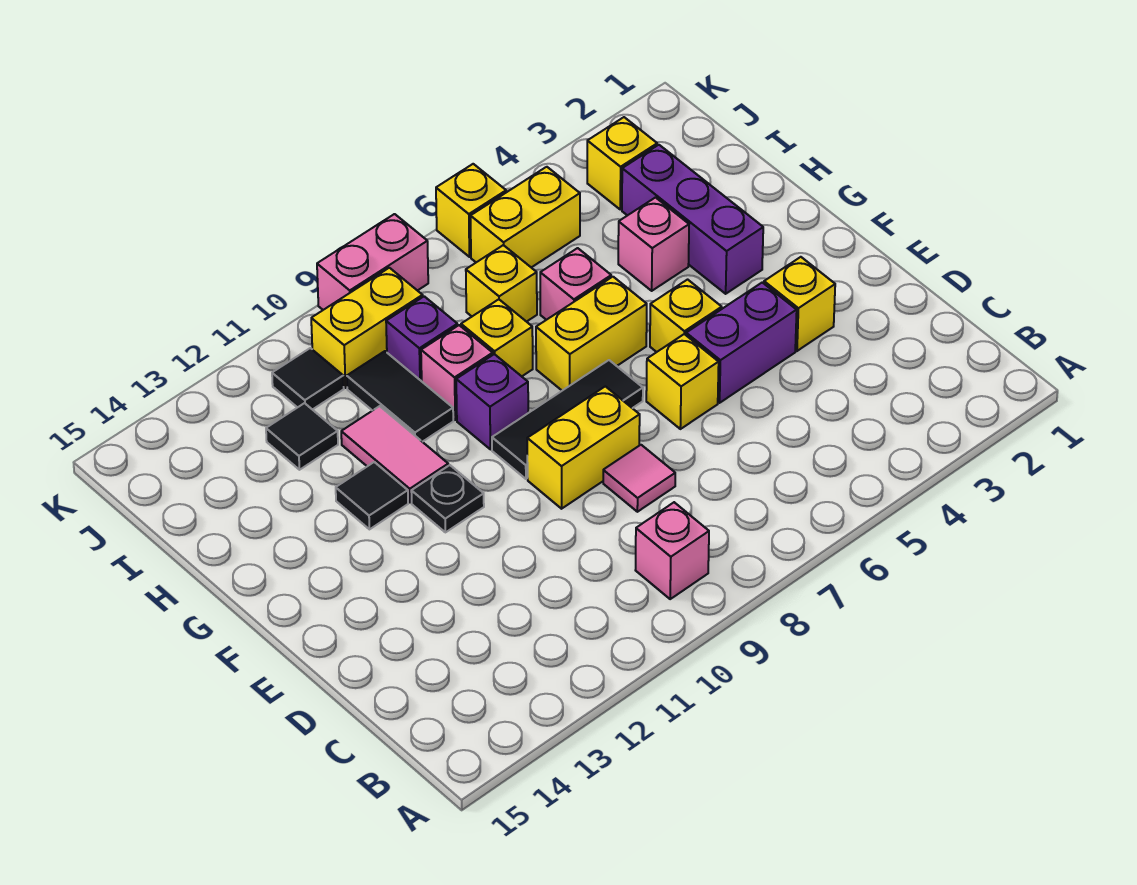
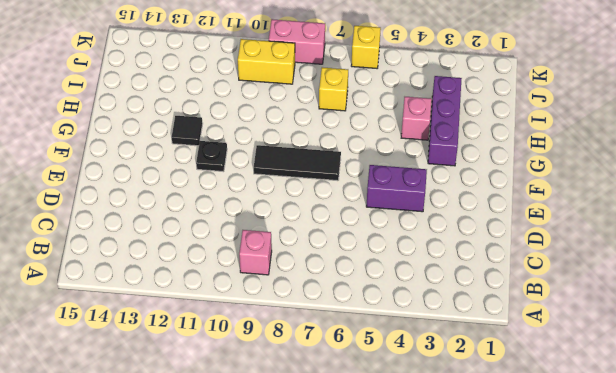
none -> pink 1x1 tile [603,445,675,512]
none -> yellow 1x1 brick [764,257,835,351]
none -> yellow 1x1 brick [646,334,719,429]

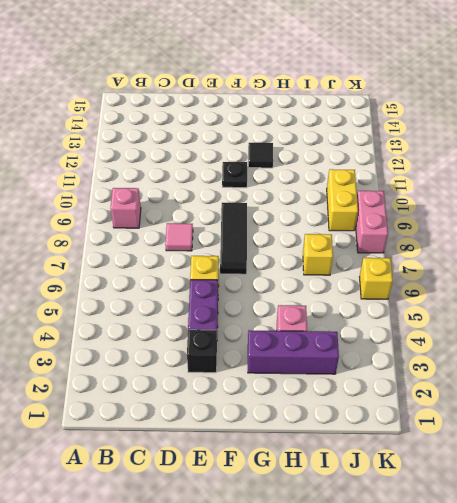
black 1x1 brick [187,330,217,373] -> yellow 1x1 brick [764,257,835,351]
none -> yellow 1x2 brick [527,386,640,509]
none -> yellow 1x1 brick [650,280,722,352]
none -> yellow 1x2 brick [536,277,647,391]

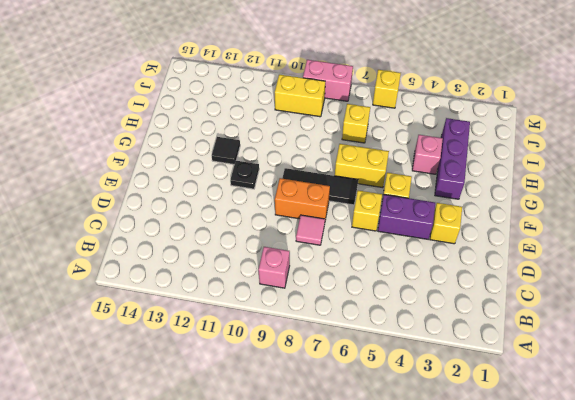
orange 1x2 brick [275,178,330,220] -> yellow 1x2 brick [527,386,640,509]
none -> purple 1x1 brick [456,354,528,449]
none -> pink 1x2 tile [341,406,448,503]
none -> pink 1x1 brick [540,248,611,320]

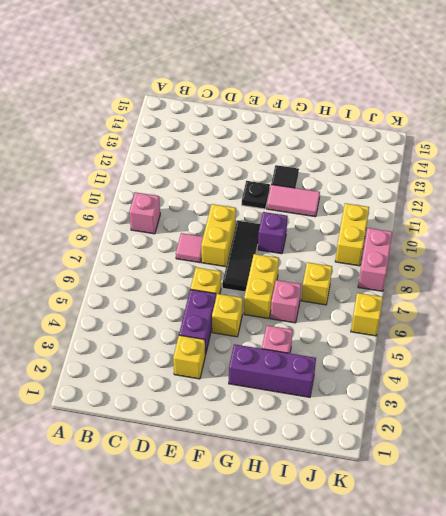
none -> yellow 1x1 brick [461,299,533,376]
none -> pink 1x1 brick [421,325,493,420]
none -> black 1x2 tile [347,351,453,442]

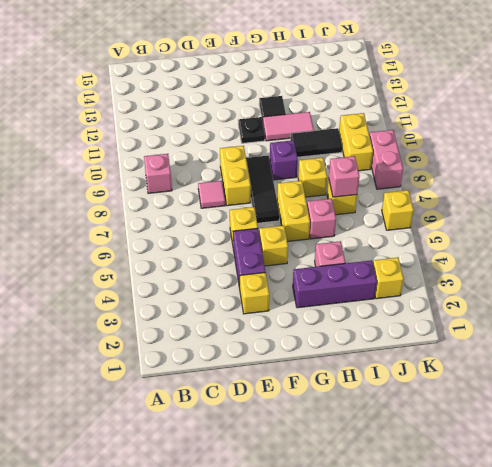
pink 1x1 brick [329,156,359,197] -> pink 1x1 brick moved to [421,325,493,420]
none -> purple 1x1 brick [386,296,457,381]
none -> black 1x1 tile [266,403,338,470]
none -> yellow 1x2 brick [471,167,580,268]

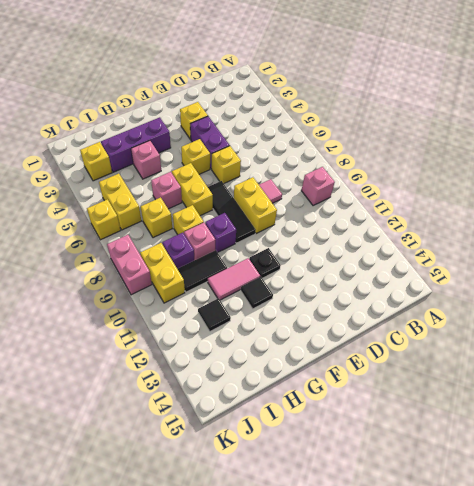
none -> black 1x1 tile [272,348,344,410]

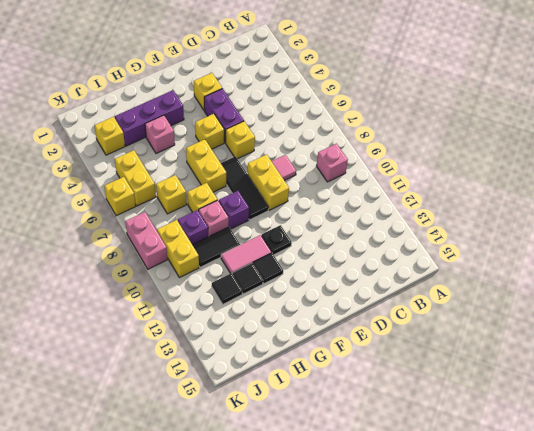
black 1x1 tile [232,263,263,294] -> black 1x1 tile moved to [272,348,344,410]
none -> pink 1x1 brick [540,248,611,320]

